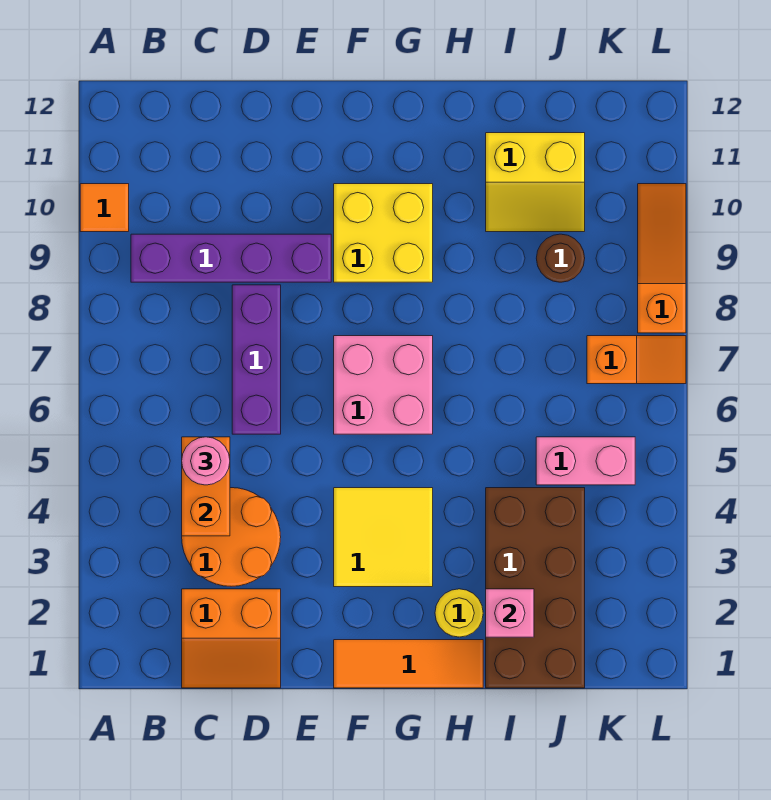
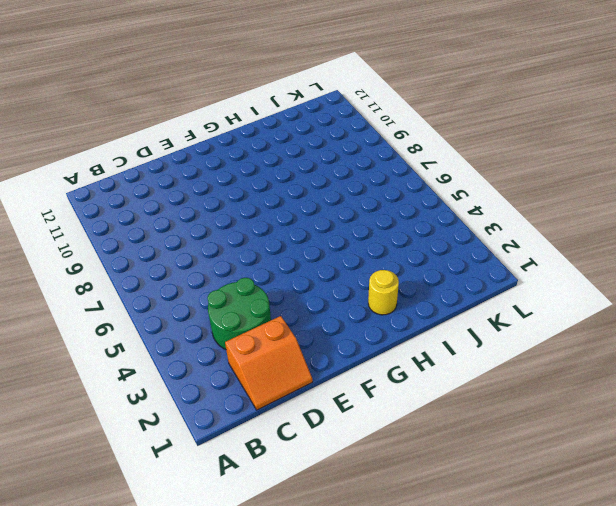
green 2x2 round brick [207,278,271,349] -> orange 2x2 round brick [182,488,281,586]
none -> orange 1x1 tile [80,184,129,232]
none -> purple 1x4 brick [131,234,331,282]
none -> purple 1x3 brick [232,285,281,434]

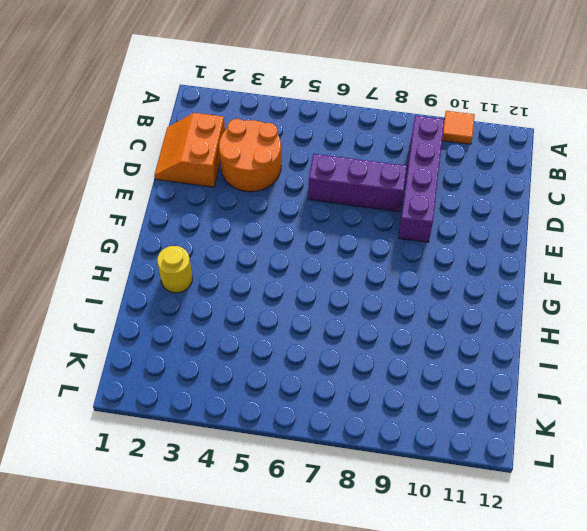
none -> orange 1x3 tile [334,640,483,688]
none -> yellow 2x2 tile [334,488,433,587]
none -> pink 2x2 brick [334,336,433,434]

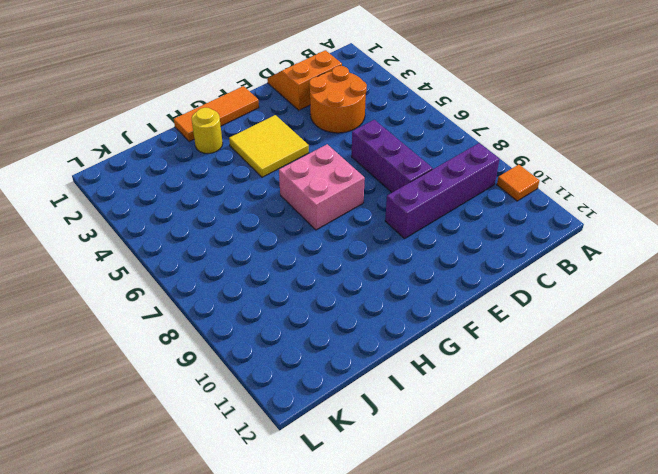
none -> yellow 2x2 brick [334,184,433,282]
none -> brown 2x4 brick [486,488,585,688]
none -> yellow 2x2 slope [486,133,585,232]

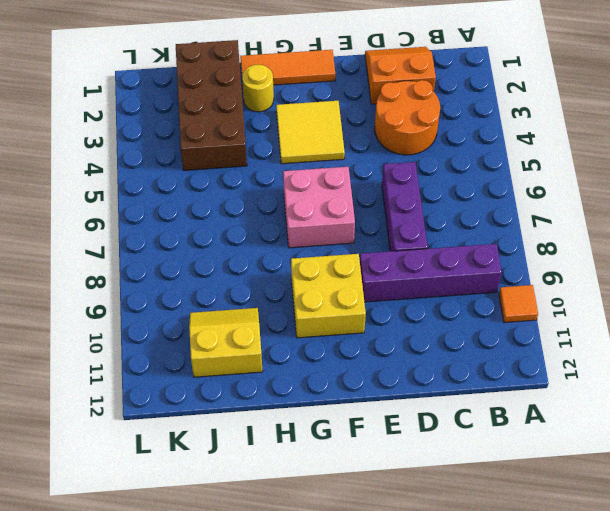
none -> pink 1x2 brick [536,437,635,485]
none -> brown 1x1 round brick [536,234,585,282]
none -> orange 1x2 slope [587,336,686,384]

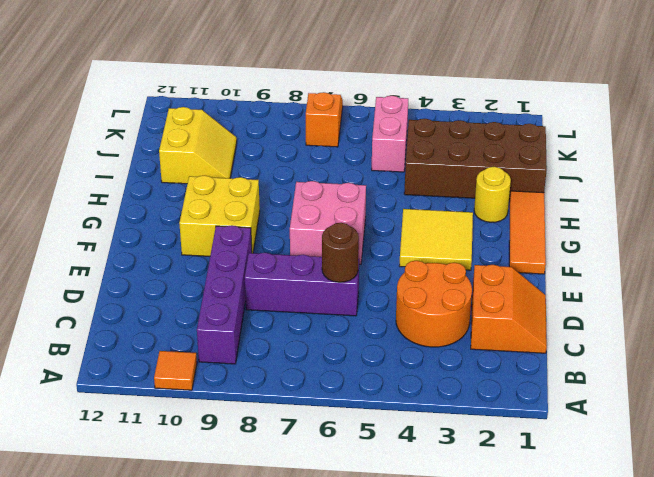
brown 1x1 round brick [322,223,359,282] -> brown 1x1 round brick moved to [536,234,585,282]
none -> orange 1x3 slope [638,184,686,333]
none -> orange 1x2 brick [182,437,230,536]
none -> pink 1x1 brick [486,589,534,637]

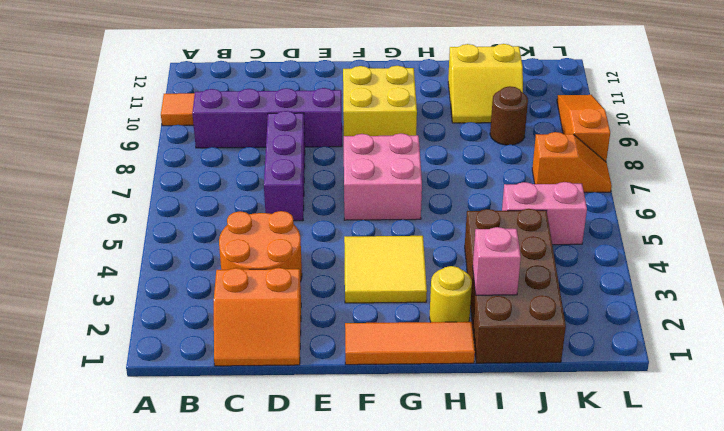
none -> orange 1x2 brick [182,437,230,536]
none -> pink 1x1 round brick [182,437,230,485]

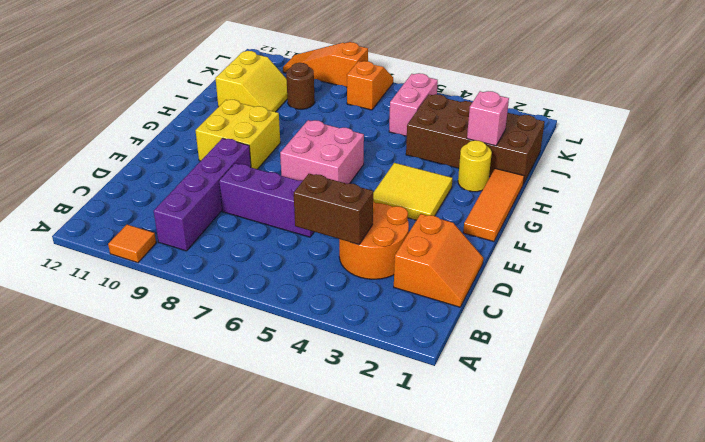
brown 1x2 brick [294,174,373,245] -> orange 1x2 brick [182,437,230,536]
none -> pink 1x1 round brick [182,437,230,485]

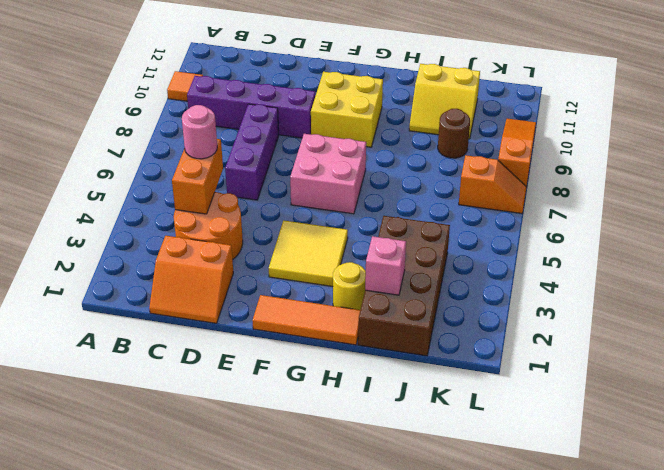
none -> pink 1x2 brick [536,437,635,485]

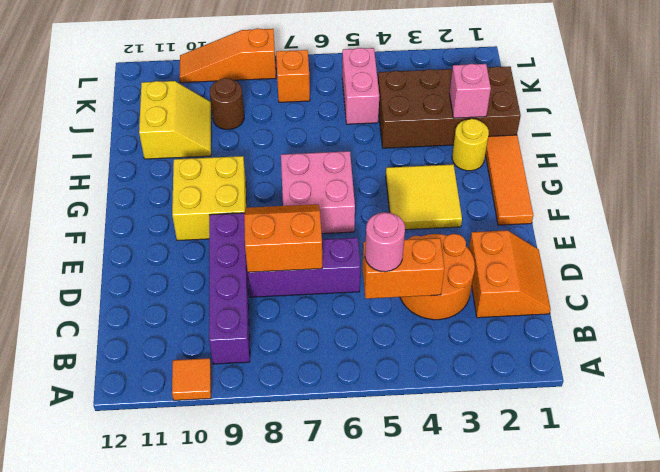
orange 2x2 slope [244,204,322,272] -> none

